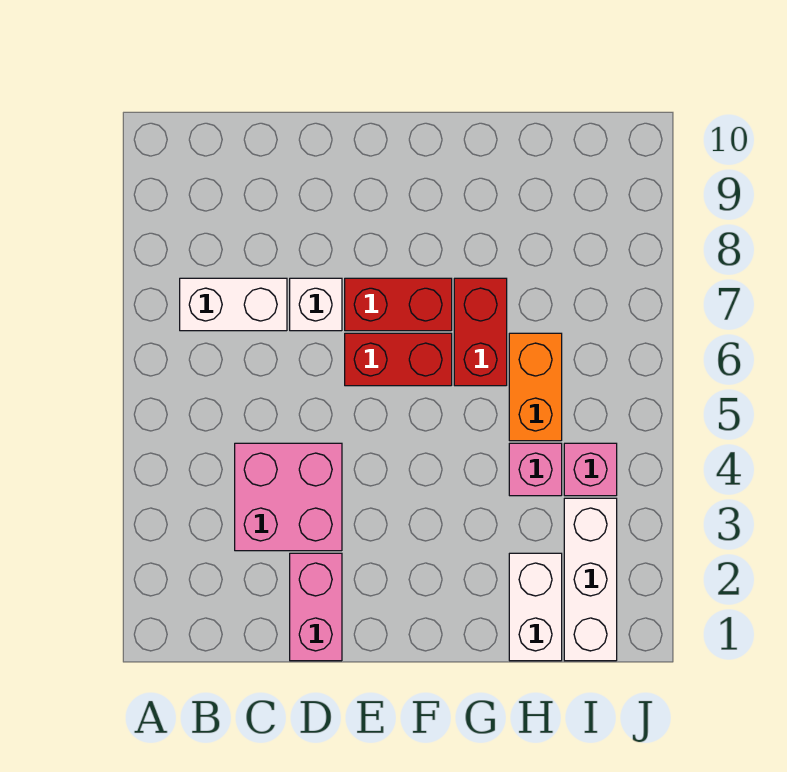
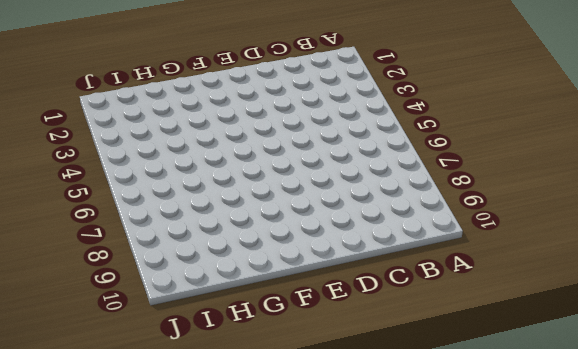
none -> white 1x2 brick [180,278,287,331]
none -> pink 2x2 brick [235,443,342,551]
none -> pink 1x2 brick [290,553,342,661]

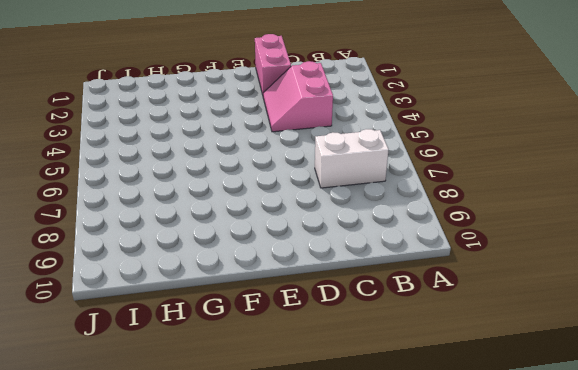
pink 2x2 slope [263,61,333,132] -> pink 2x2 brick [235,443,342,551]
none -> white 1x1 brick [290,278,342,331]
none -> red 1x2 brick [345,333,452,386]
none -> red 1x2 brick [345,278,452,331]

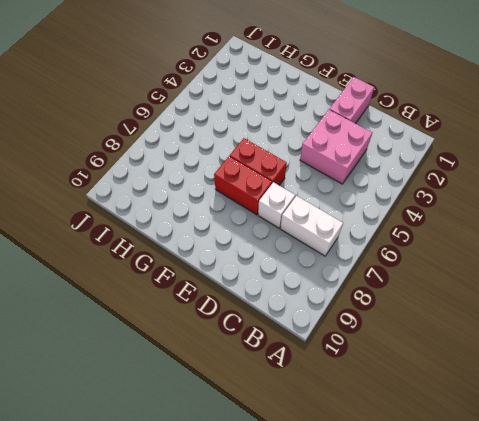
none -> red 1x2 brick [454,278,507,386]
none -> white 1x2 brick [509,553,562,661]
none -> pink 1x1 brick [509,443,562,496]

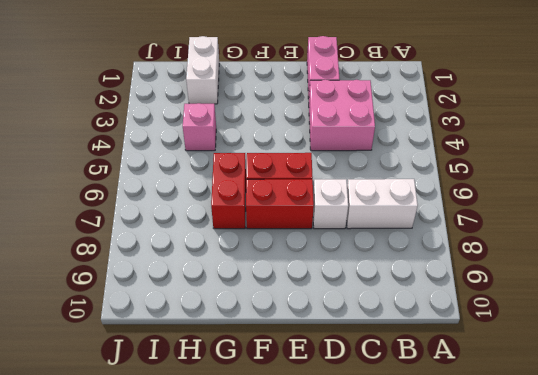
none -> orange 1x2 brick [509,333,562,441]
none -> white 1x3 brick [564,498,617,661]
none -> pink 1x1 brick [564,443,617,496]

